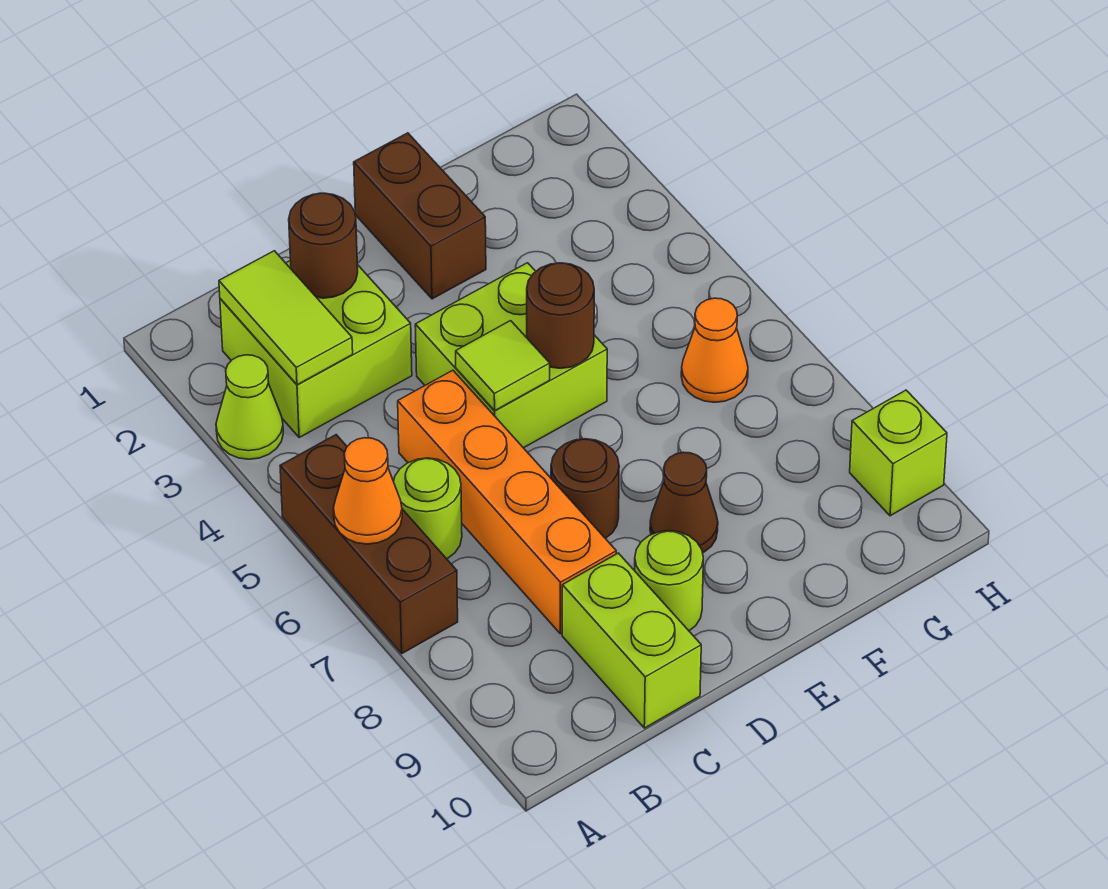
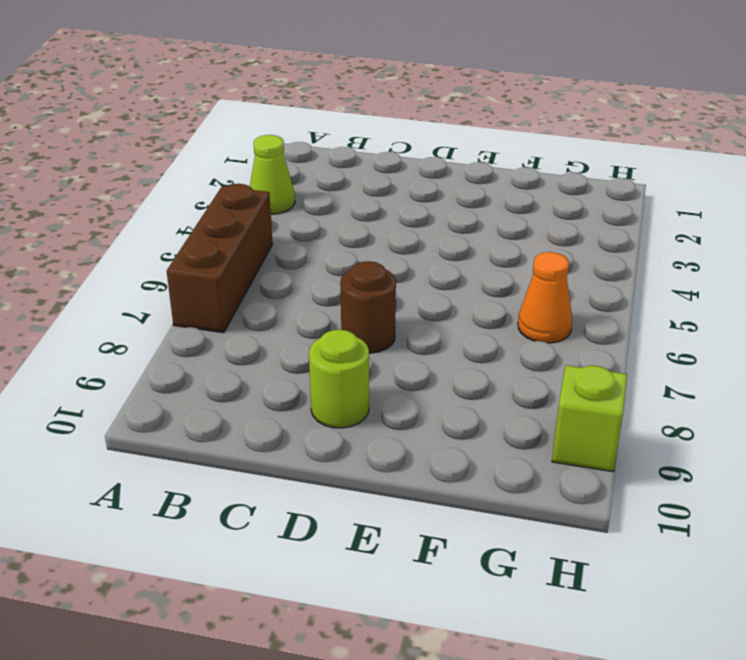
none -> lime 2x2 brick [220,261,412,437]
none -> lime 1x1 round brick [394,458,462,559]
none -> orange 1x4 brick [398,370,616,634]

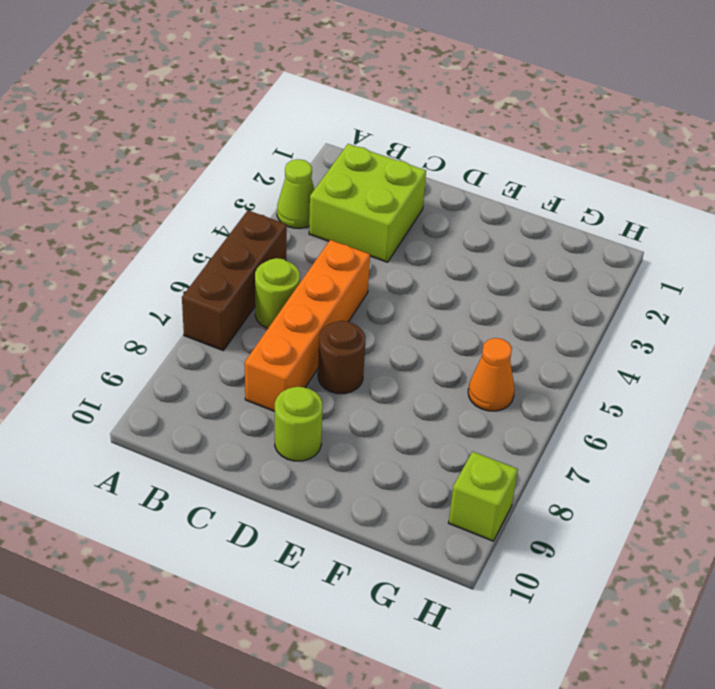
none -> lime 1x2 brick [562,553,701,728]
none -> lime 2x2 brick [415,263,607,448]
none -> brown 1x2 brick [354,133,486,299]

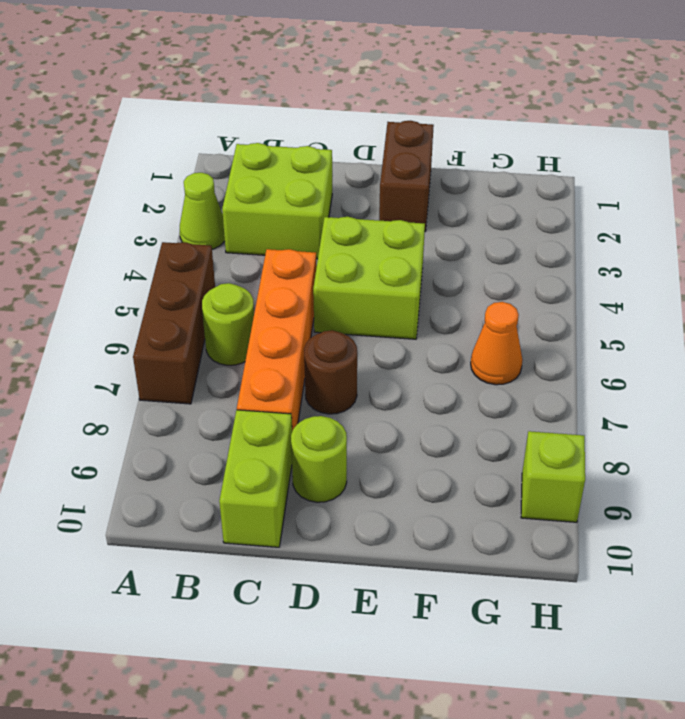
none -> brown 1x1 cone [650,452,718,553]
none -> orange 1x1 cone [334,438,402,544]
none -> lime 1x2 tile [219,251,353,385]

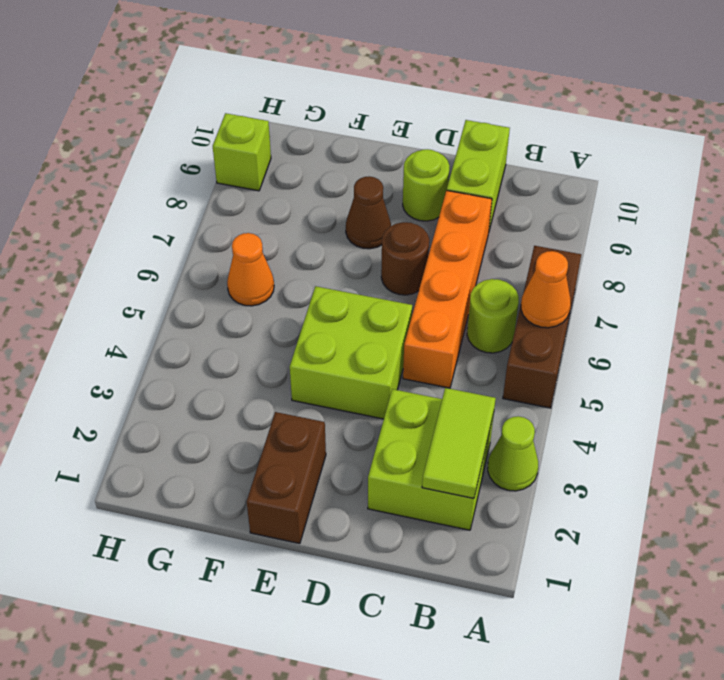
none -> brown 1x1 round brick [289,193,358,298]
none -> lime 1x1 tile [456,321,550,410]
none -> brown 1x1 round brick [527,263,594,368]

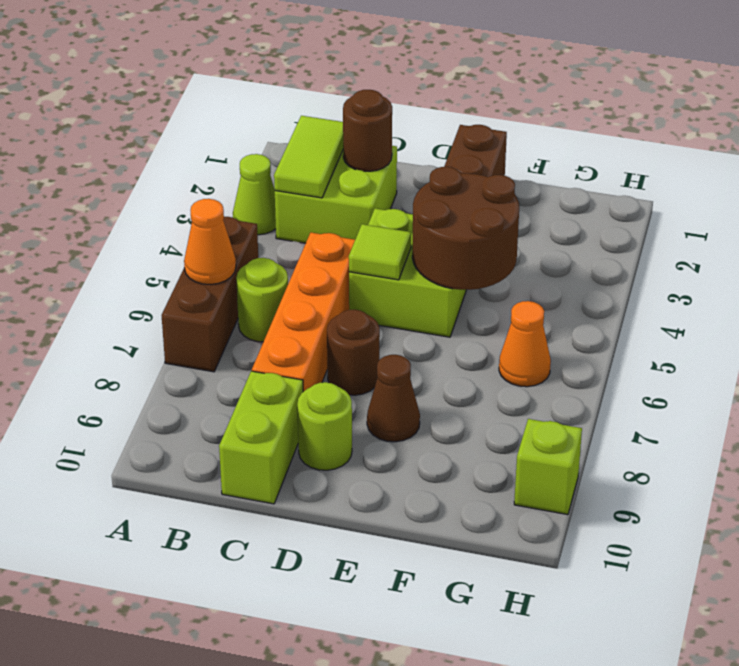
brown 2x2 round brick [412,167,519,290] -> brown 1x1 round brick [527,263,594,368]

